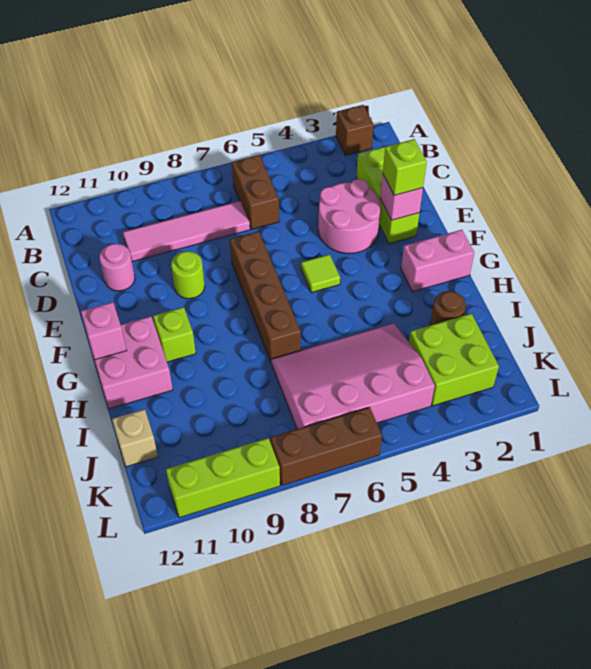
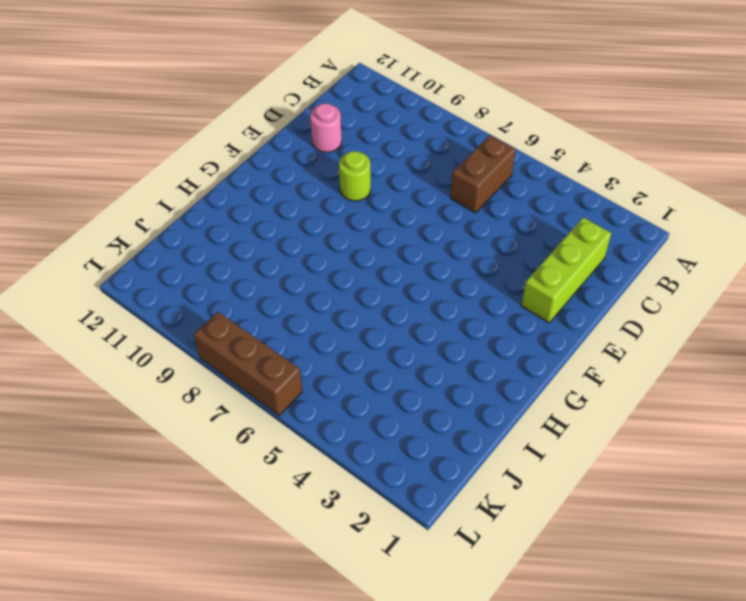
none -> brown 1x1 brick [336,105,374,155]
none -> pink 1x4 tile [123,201,250,262]
none -> pink 2x2 round brick [318,179,381,254]

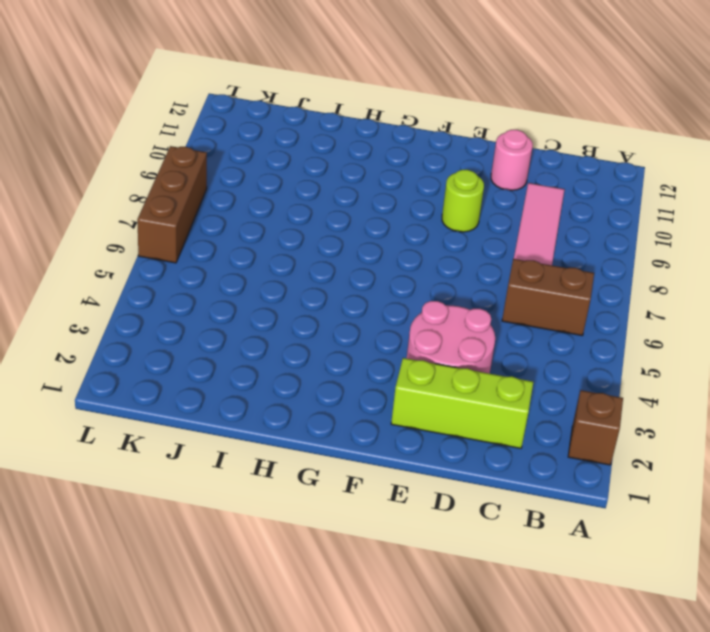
none -> brown 1x4 brick [230,231,301,361]
none -> lime 1x1 tile [301,254,340,293]
none -> pink 1x2 brick [401,230,474,292]

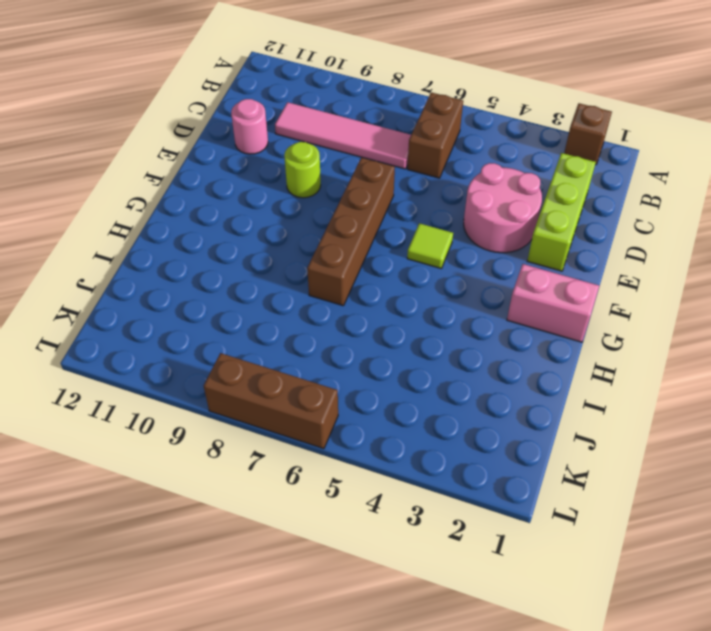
none -> lime 1x1 brick [153,307,196,362]
none -> pink 2x2 brick [91,316,173,409]
none -> brown 1x1 round brick [430,291,466,325]

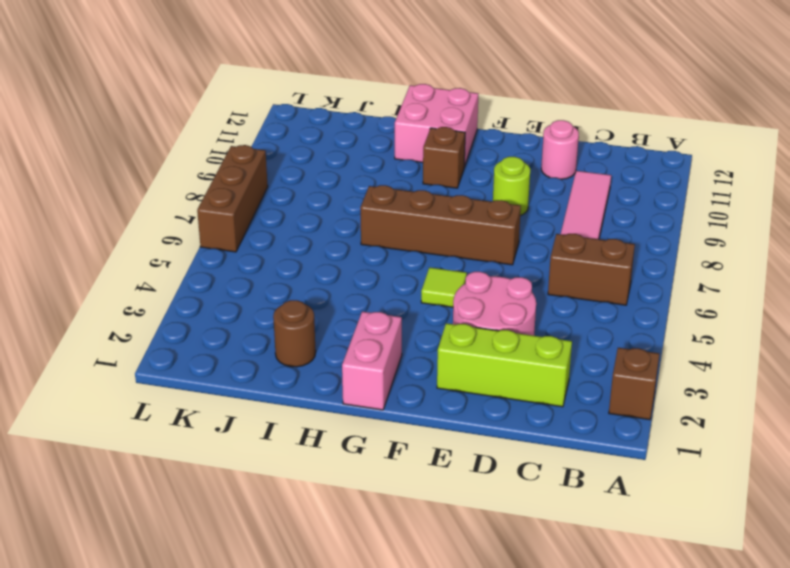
brown 1x1 brick [423,127,465,188] -> lime 1x1 brick [153,307,196,362]
none -> pink 3x4 slope [271,324,435,429]
none -> lime 2x2 brick [409,314,499,406]
none -> tan 1x1 brick [112,409,158,467]

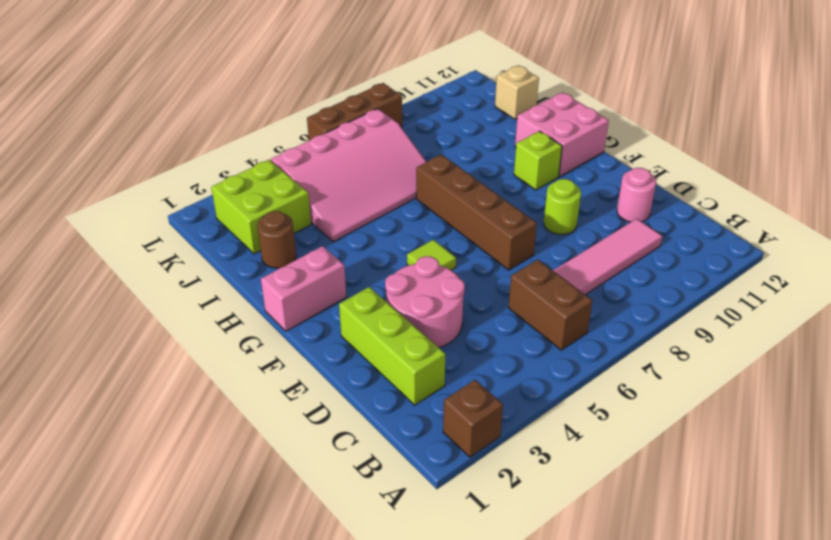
none -> lime 1x3 brick [166,438,280,518]
none -> pink 1x1 brick [380,175,423,220]
none -> pink 1x1 brick [81,302,127,360]

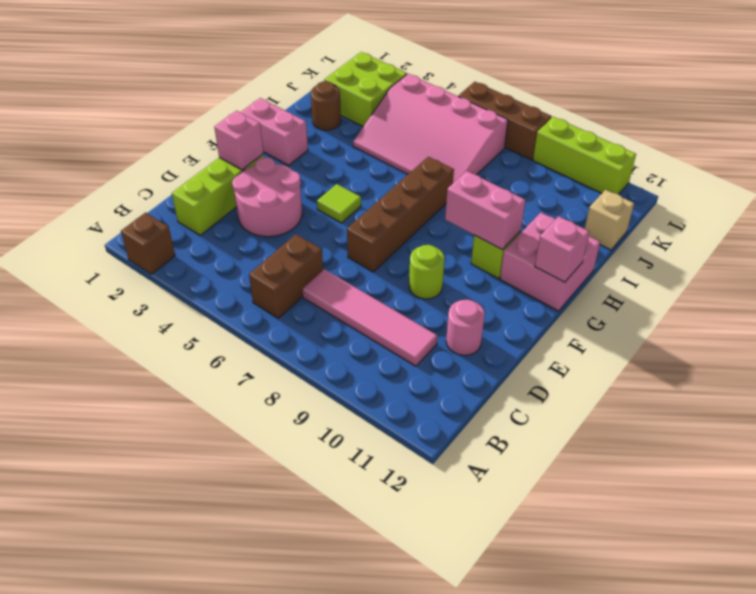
pink 1x2 brick [445,171,525,249] -> none
none -> lime 1x1 brick [383,139,427,195]

